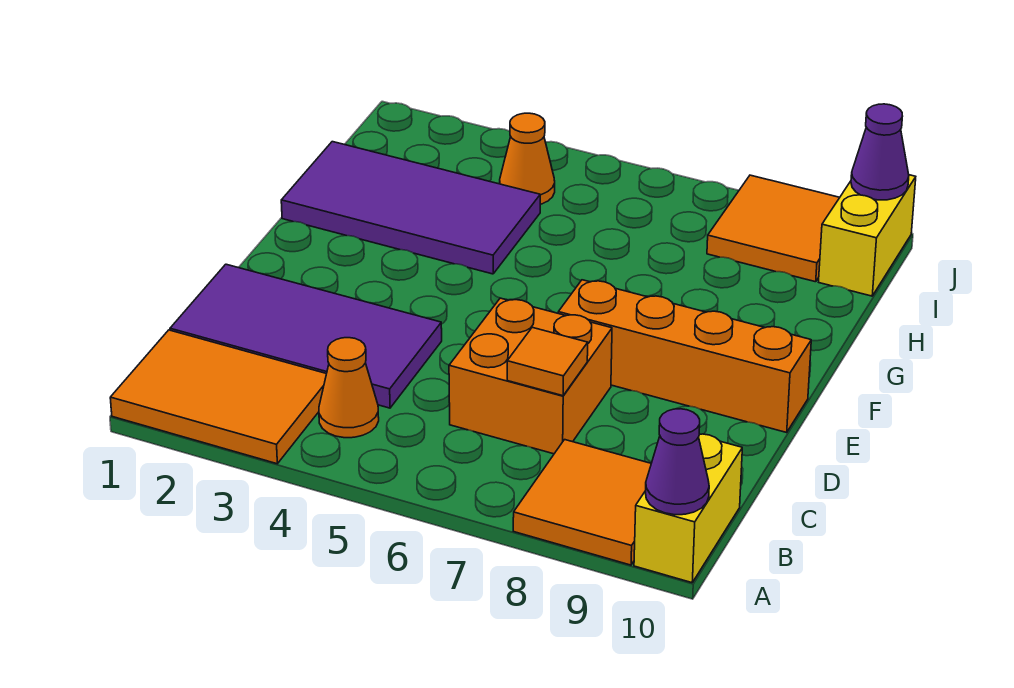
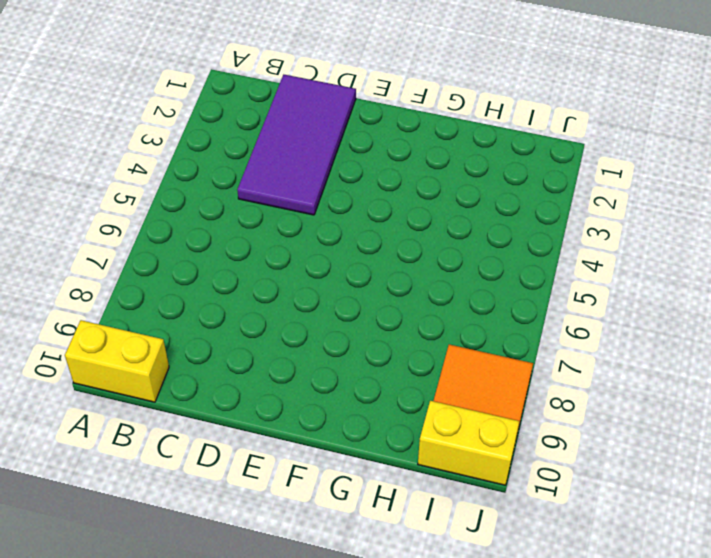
none -> orange 2x3 tile [110,330,326,464]
none -> orange 2x2 tile [513,440,651,565]
none -> orange 1x1 cone [319,338,379,438]

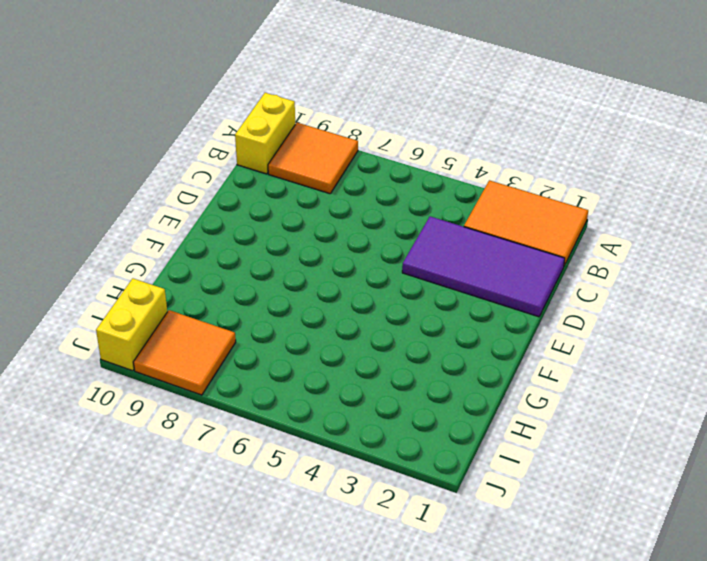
none -> orange 1x1 cone [319,338,379,438]
none -> orange 2x2 brick [449,298,612,454]
none -> orange 1x4 brick [558,280,811,432]

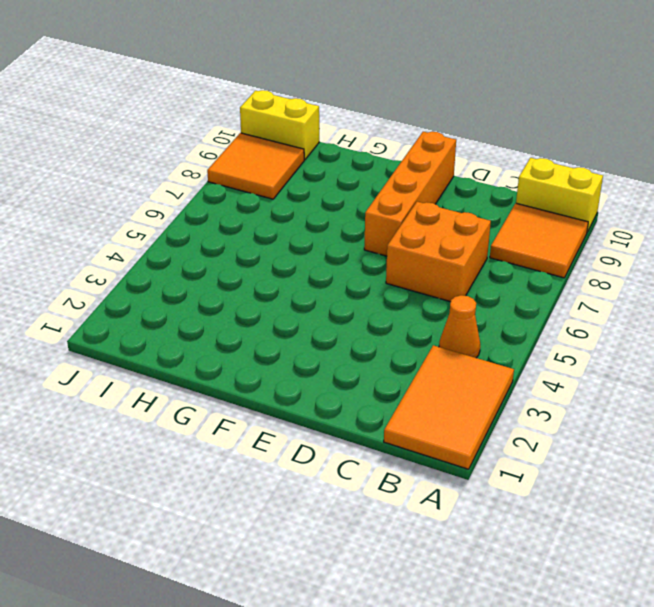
none -> purple 2x4 tile [170,264,442,408]
none -> purple 2x4 tile [281,142,540,274]
none -> orange 1x1 cone [500,113,555,204]

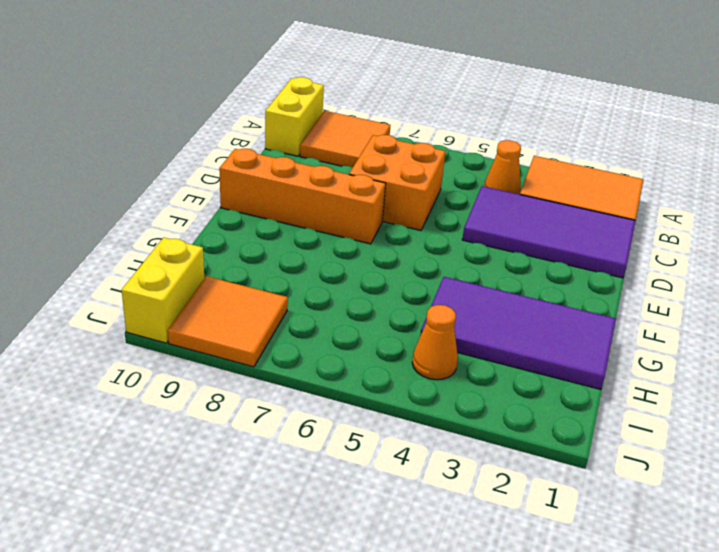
none -> purple 1x1 cone [646,409,709,515]
none -> orange 1x1 tile [507,327,588,396]
none -> purple 1x1 cone [851,104,909,200]

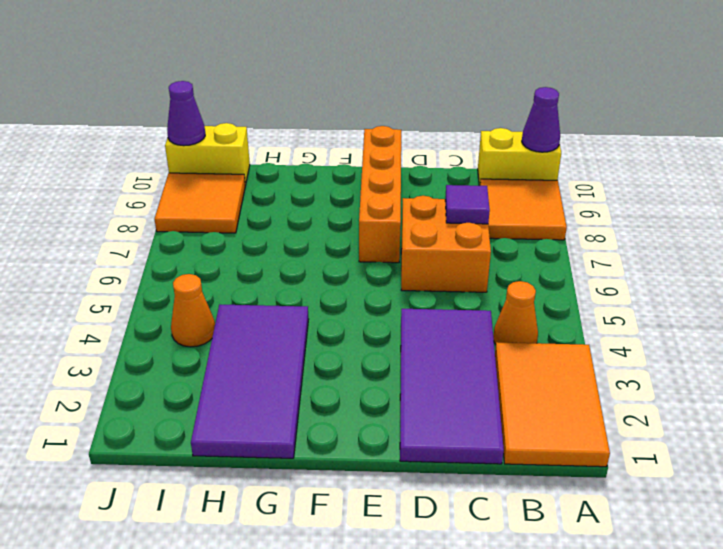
purple 1x1 tile [445,185,490,224] -> orange 1x1 tile [507,327,588,396]

